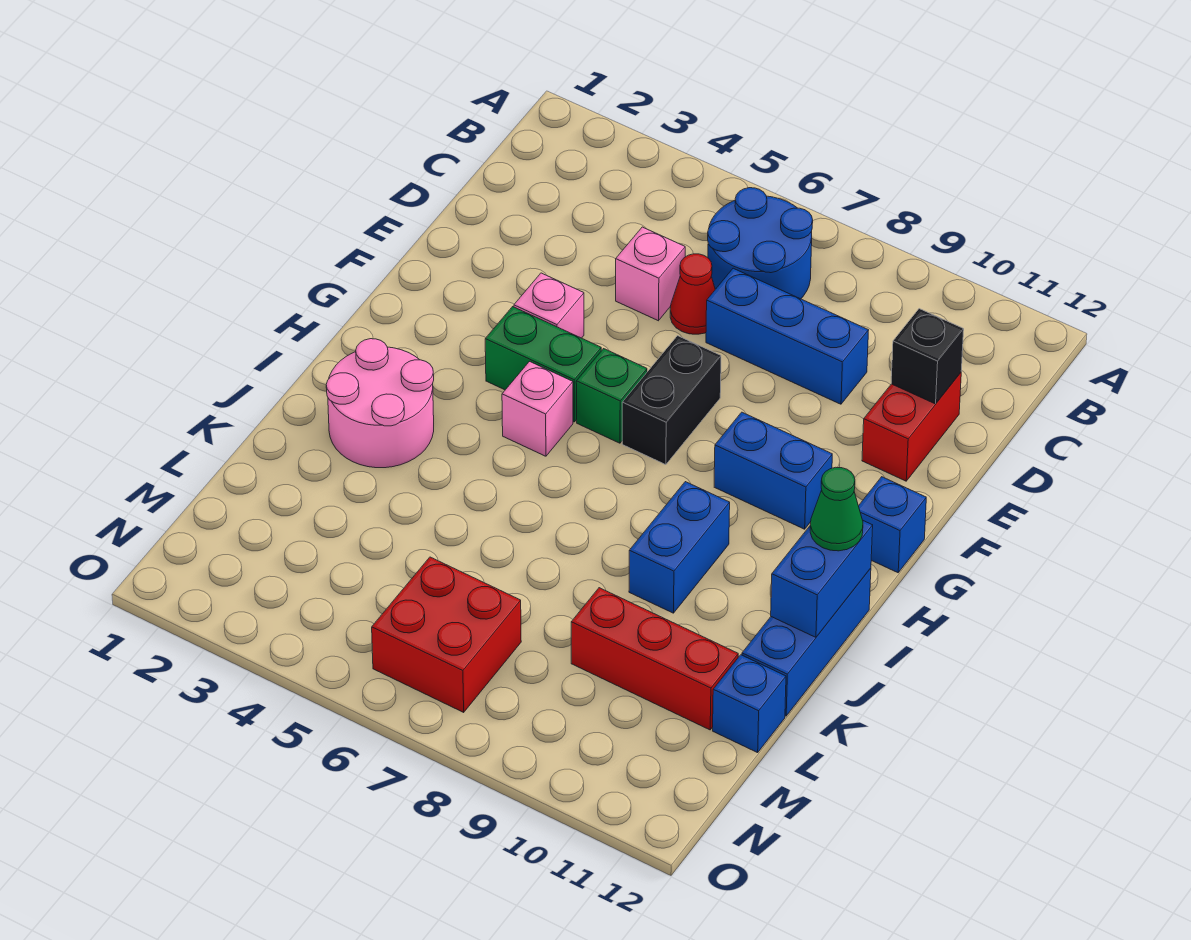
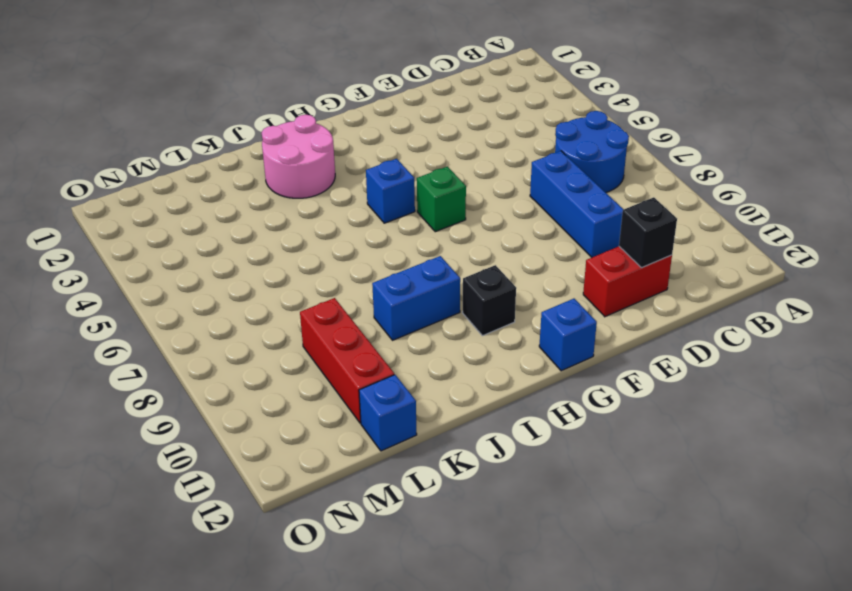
blue 1x1 brick [366,159,415,223] -> pink 1x1 brick [502,362,573,456]
black 1x1 brick [462,265,516,336] -> none
none -> pink 1x1 brick [616,227,685,321]
none -> red 1x1 cone [670,254,715,334]
none -> pink 1x1 brick [514,273,584,338]

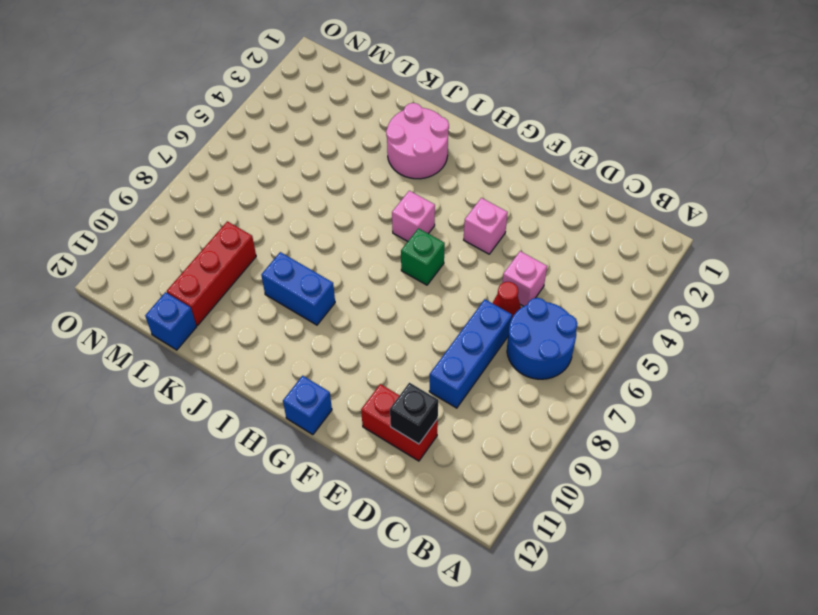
none -> black 1x2 brick [622,336,721,465]
none -> green 1x2 brick [485,307,601,422]
none -> blue 1x2 brick [714,412,832,529]

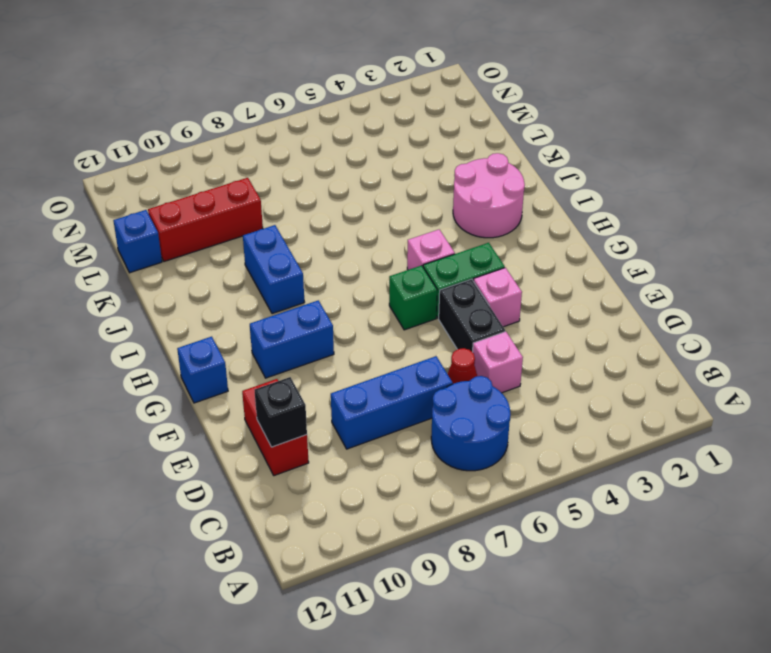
black 1x2 brick [439,279,505,352] -> black 1x2 brick moved to [622,336,721,465]
none -> blue 1x3 brick [742,568,871,716]
none -> red 2x2 brick [372,557,521,712]
none -> blue 1x2 brick [771,521,873,637]

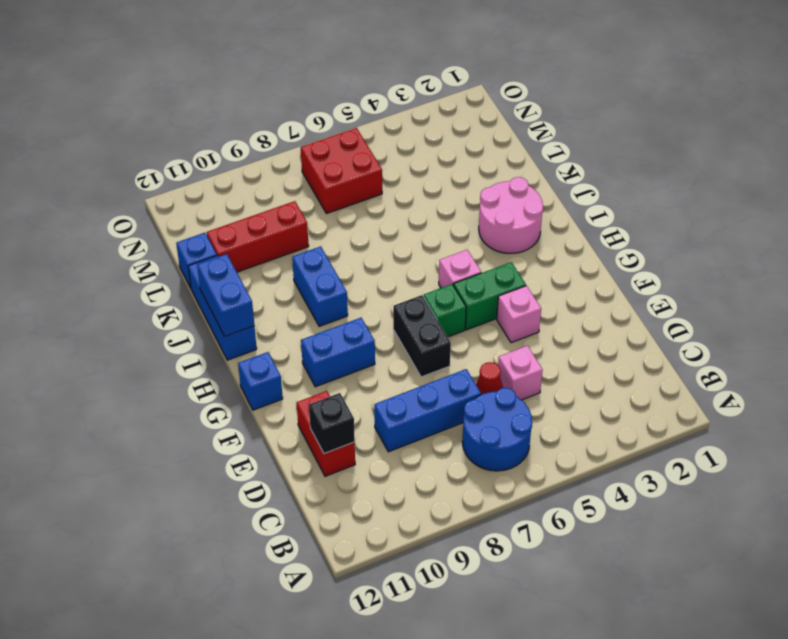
none -> green 1x1 cone [810,467,863,551]

